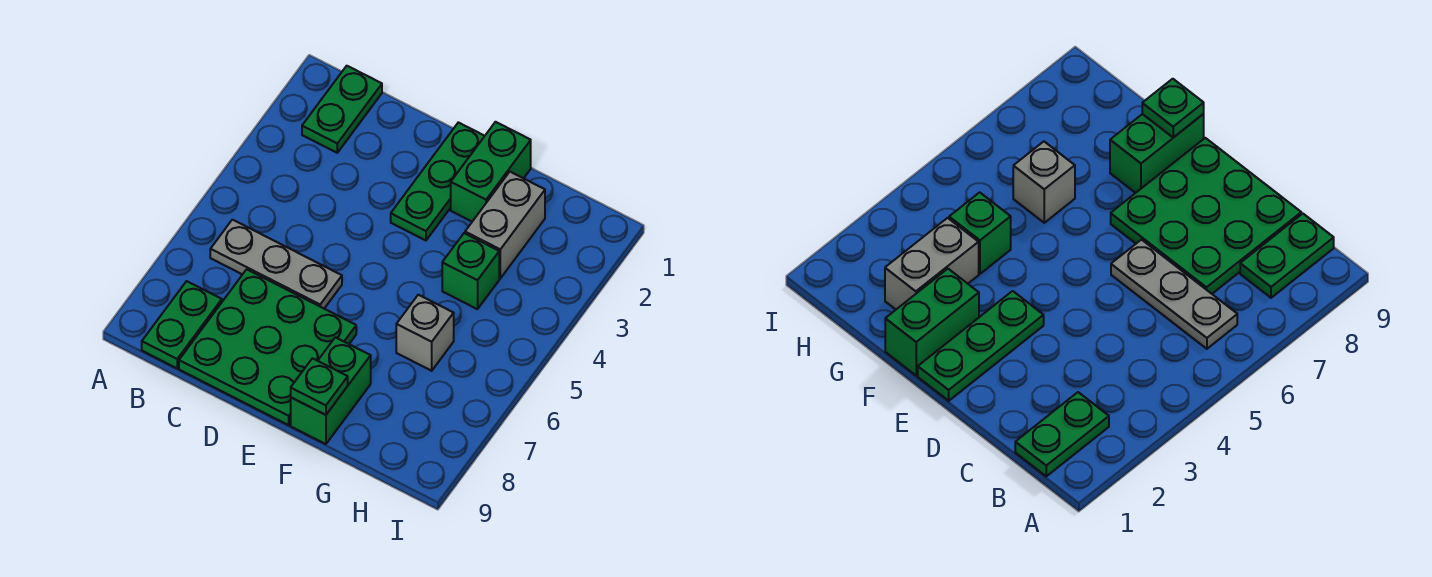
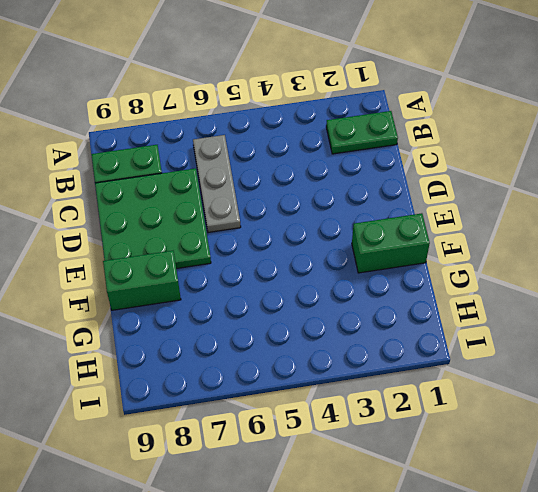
none -> green 1x3 plate [391,122,484,240]
none -> grey 1x2 brick [465,172,545,278]

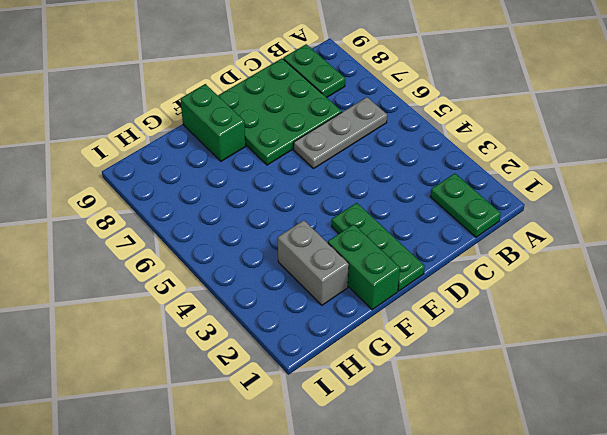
none -> green 1x1 brick [442,233,499,309]
none -> grey 1x1 brick [396,295,454,371]

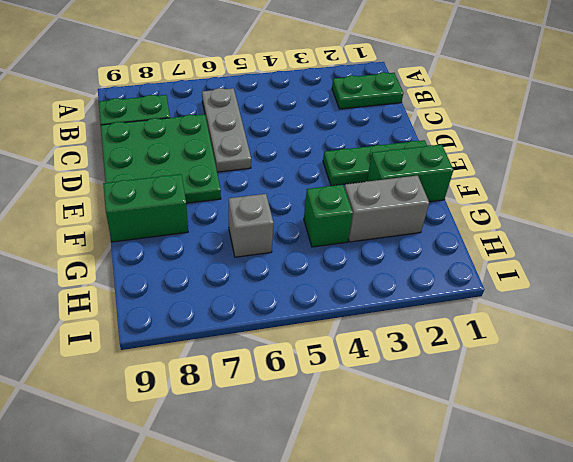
none -> green 1x1 plate [291,358,348,415]

